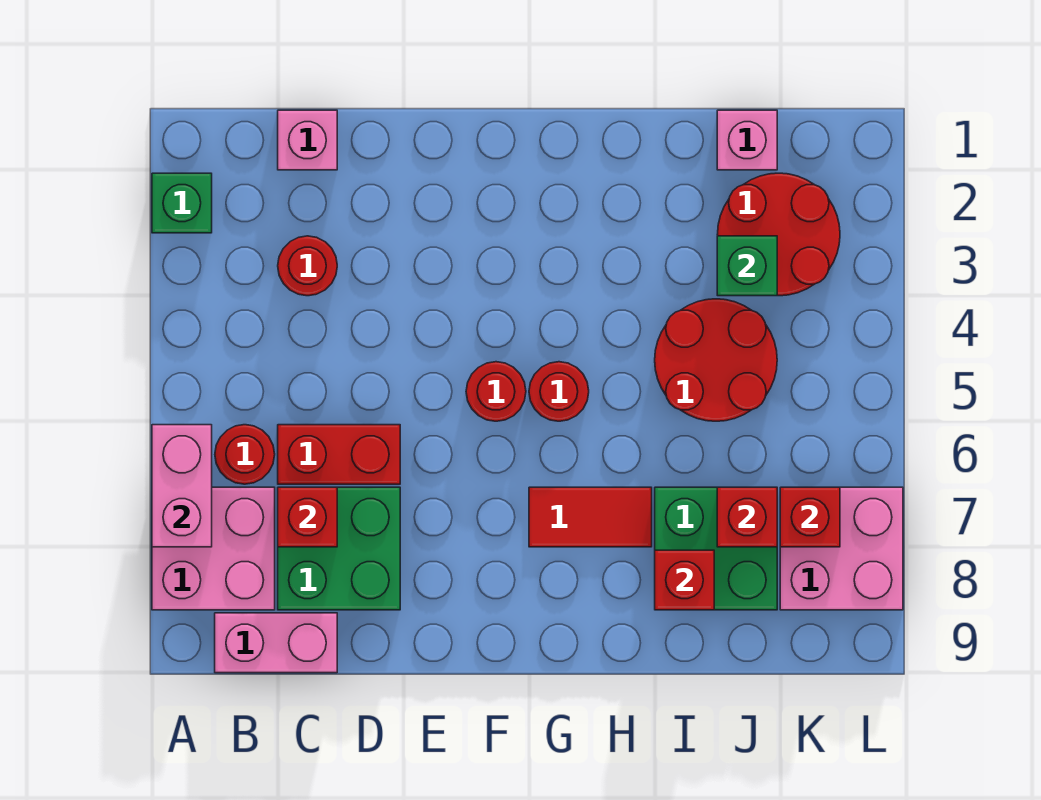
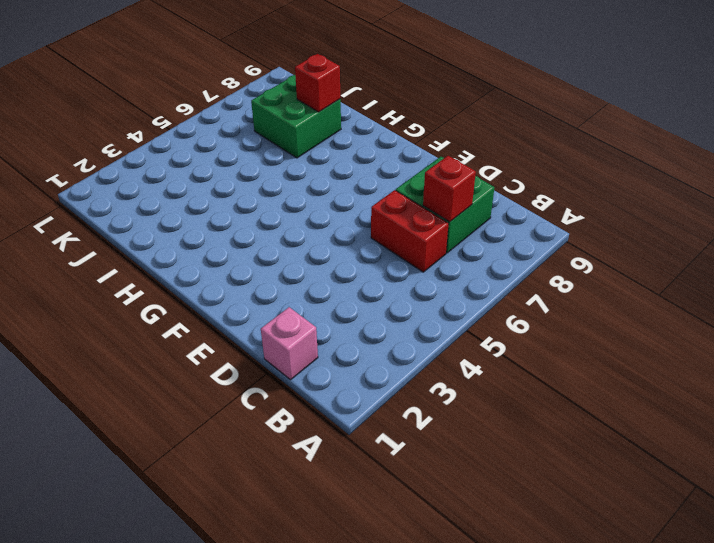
none -> green 1x1 brick [152,173,212,233]
none -> pink 2x2 brick [152,487,275,610]
none -> red 1x1 round brick [215,425,275,484]

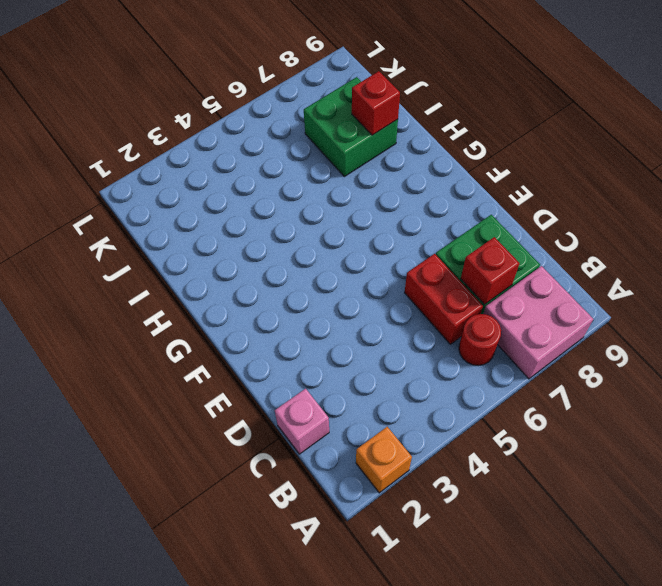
orange 1x1 brick [356,427,412,493] -> green 1x1 brick [152,173,212,233]
none -> pink 1x2 brick [215,613,337,673]
none -> red 1x1 round brick [278,236,337,296]
none -> red 1x1 round brick [466,362,526,421]

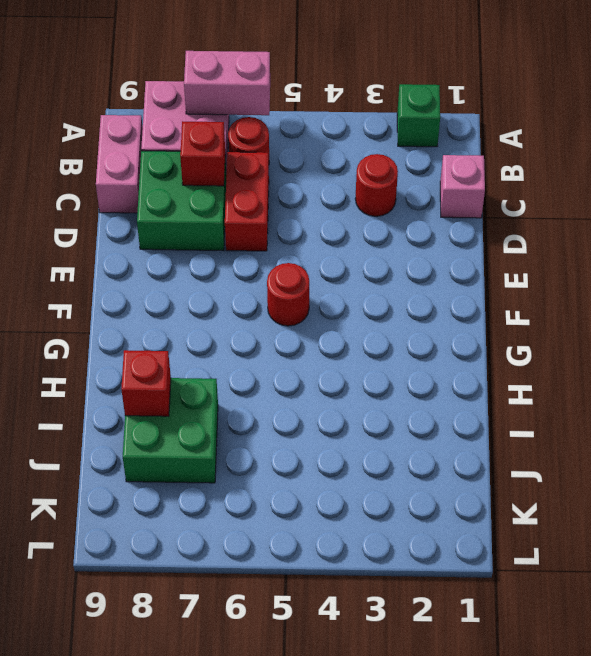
none -> red 1x1 round brick [529,362,589,421]
none -> red 1x2 tile [529,487,652,547]
none -> red 2x2 round brick [655,299,777,421]

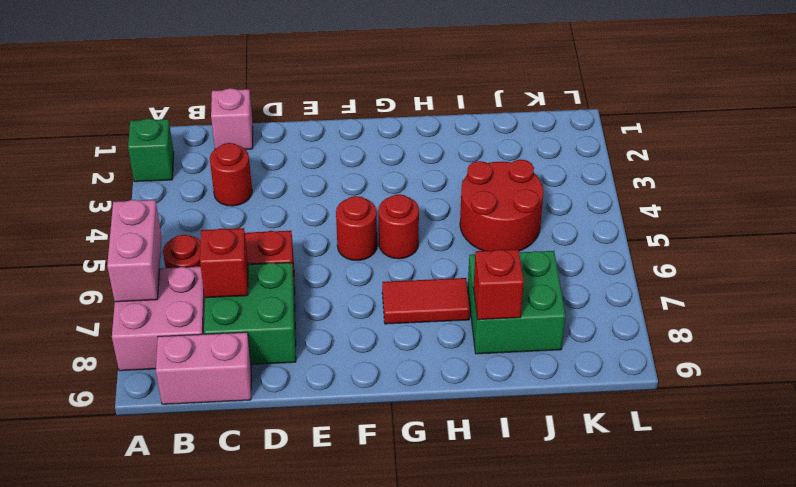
none -> pink 1x1 brick [717,110,777,170]
none -> red 2x2 round brick [717,173,840,296]
none -> pink 2x2 brick [780,487,903,610]

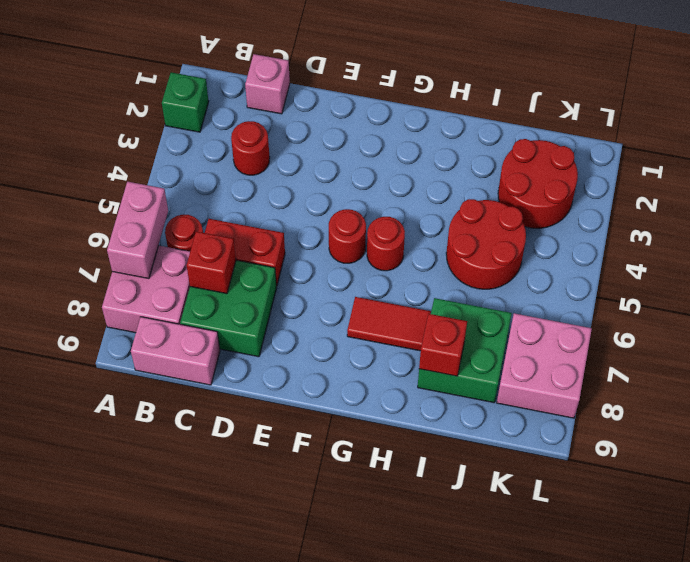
none -> pink 1x1 brick [717,110,777,170]
none -> green 1x1 brick [717,236,777,296]
none -> red 1x1 brick [717,487,777,547]

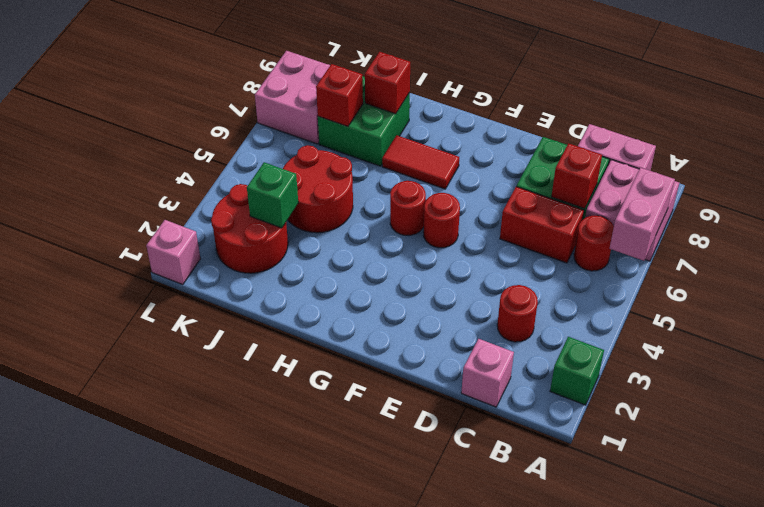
pink 1x1 brick [146,220,200,285] -> pink 1x1 brick moved to [717,110,777,170]
none -> red 1x1 brick [780,487,840,547]

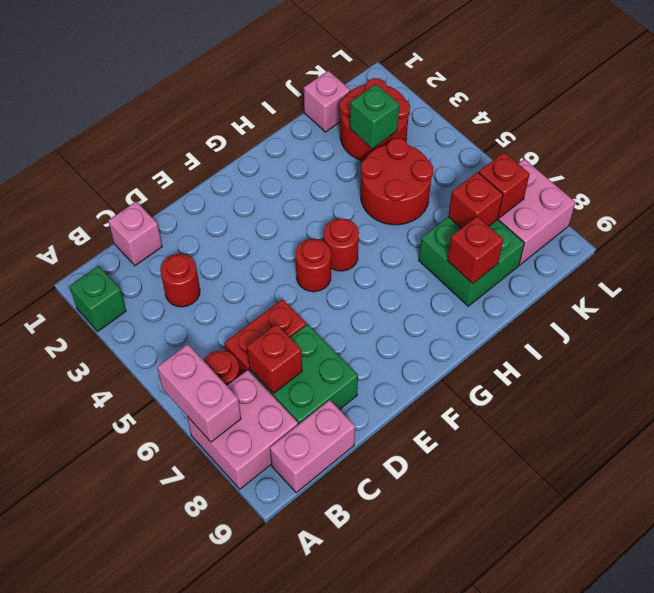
none -> red 1x2 tile [529,487,652,547]

